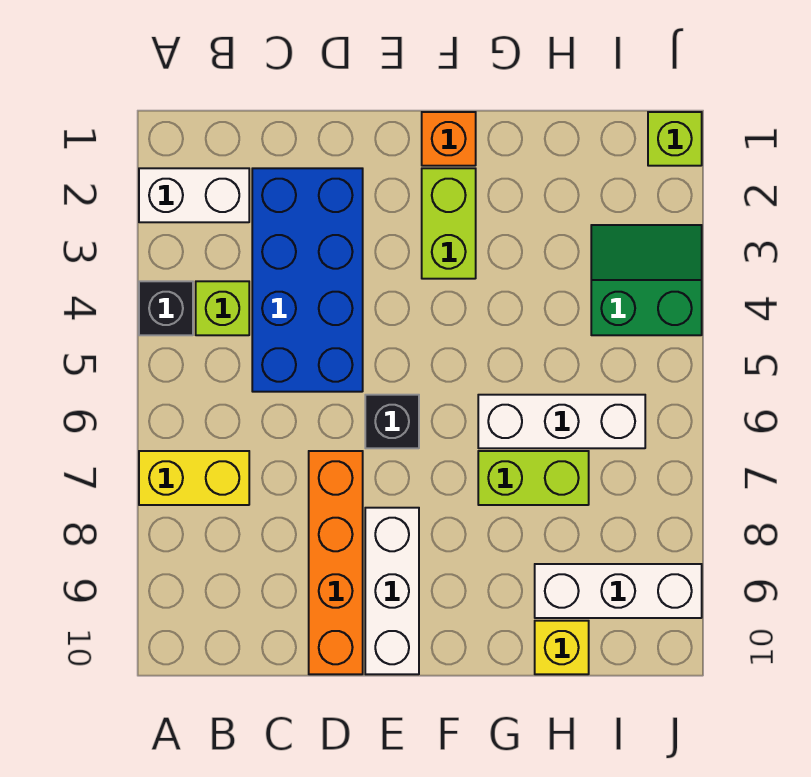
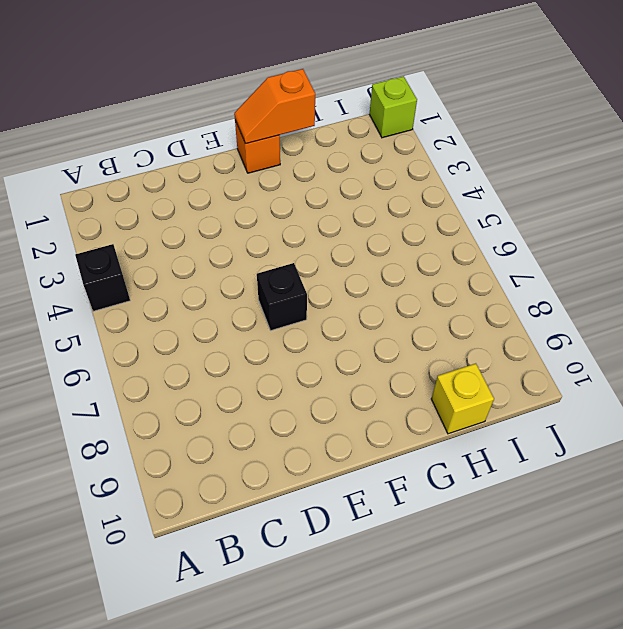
orange 1x2 slope [234,69,315,144] -> none
none -> white 1x2 brick [139,168,249,222]
none -> yellow 1x2 brick [139,451,249,505]
none -> lime 1x1 brick [196,281,249,335]

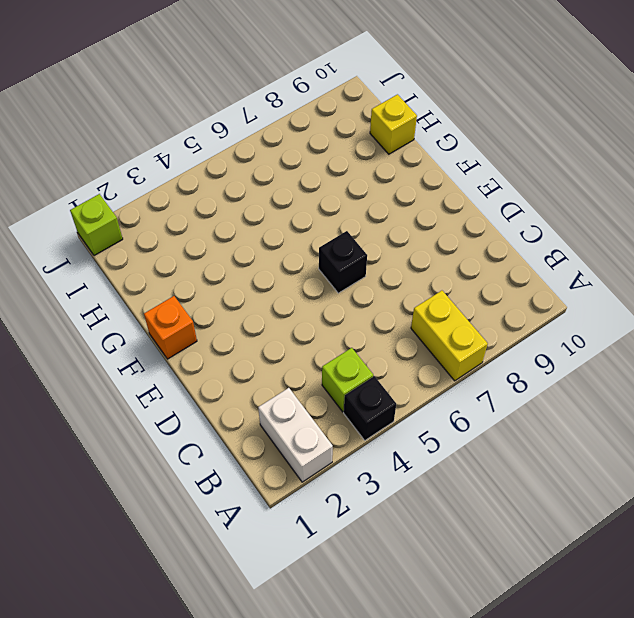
none -> blue 2x4 brick [252,168,363,392]
none -> orange 1x4 brick [309,451,363,674]
none -> white 1x3 brick [365,508,419,674]

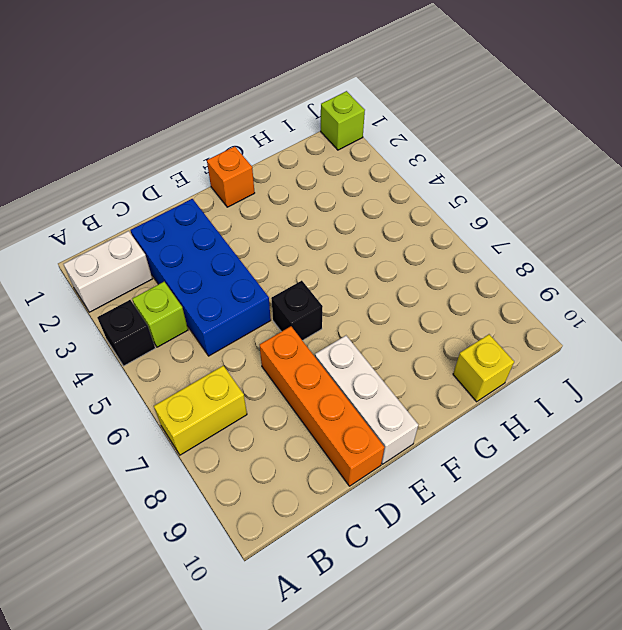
none -> lime 1x2 brick [422,168,476,279]
none -> white 1x3 brick [478,395,645,448]
none -> lime 1x2 brick [478,451,589,505]

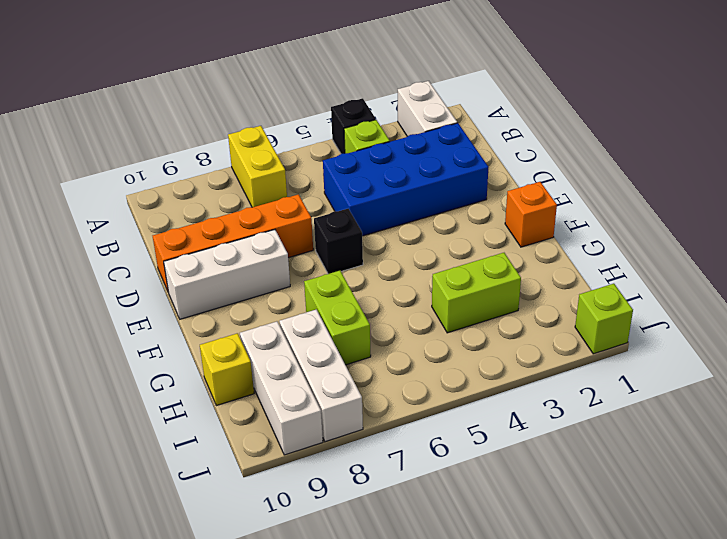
lime 1x2 brick [432,253,521,333] -> lime 1x2 brick moved to [422,168,476,279]
white 1x3 brick [279,309,363,442] -> white 1x3 brick moved to [478,395,645,448]
none -> green 2x2 slope [591,225,702,335]

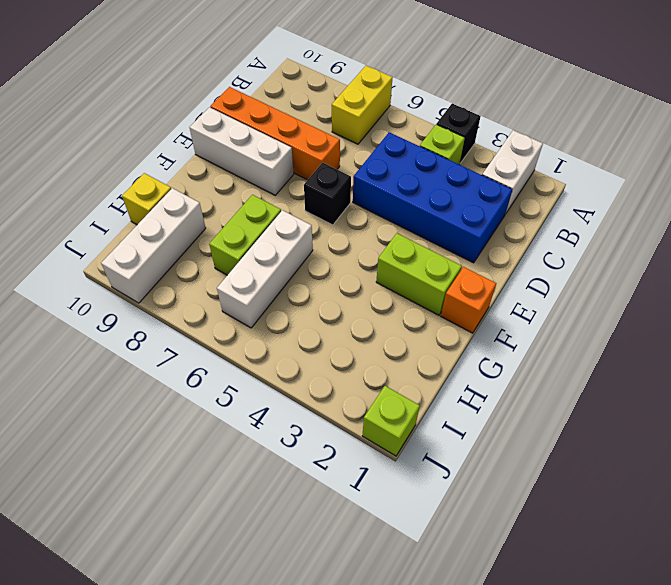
none -> green 2x2 slope [591,225,702,335]

